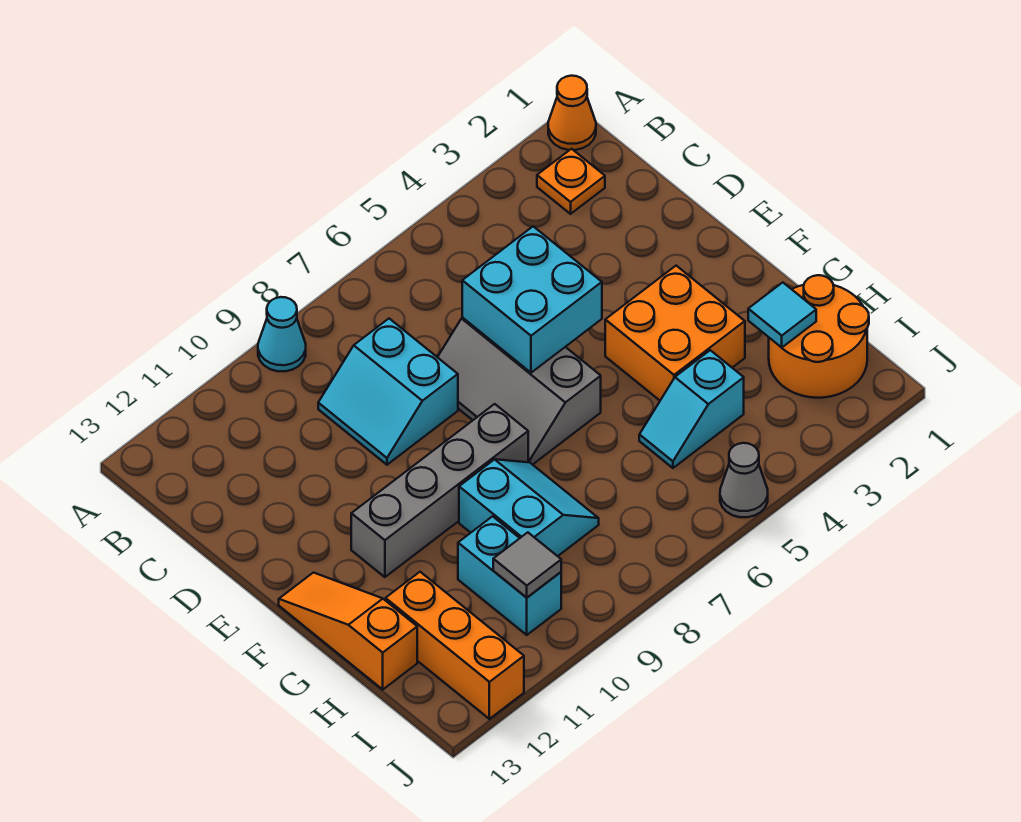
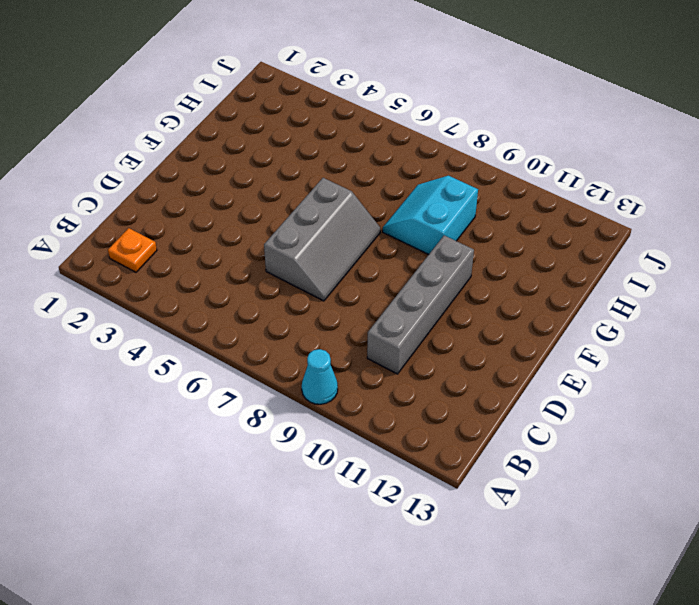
grey 1x4 brick [367,235,474,374] -> grey 1x4 brick turned to [351,404,528,577]
none -> orange 1x1 cone [548,76,596,150]
none -> cyan 2x2 slope [318,319,458,465]
none -> orange 2x2 brick [605,266,745,400]

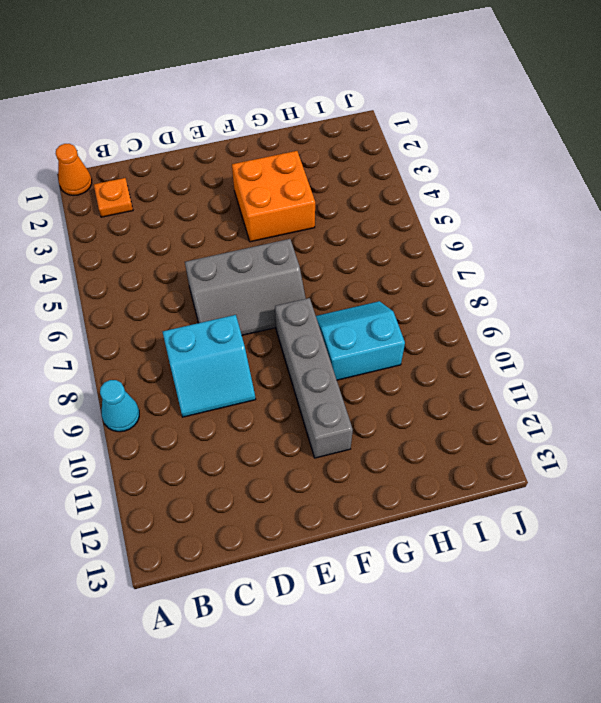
none -> orange 1x3 slope [279,573,417,689]
none -> orange 2x2 round brick [769,275,869,398]
none -> cyan 1x2 slope [639,350,744,468]

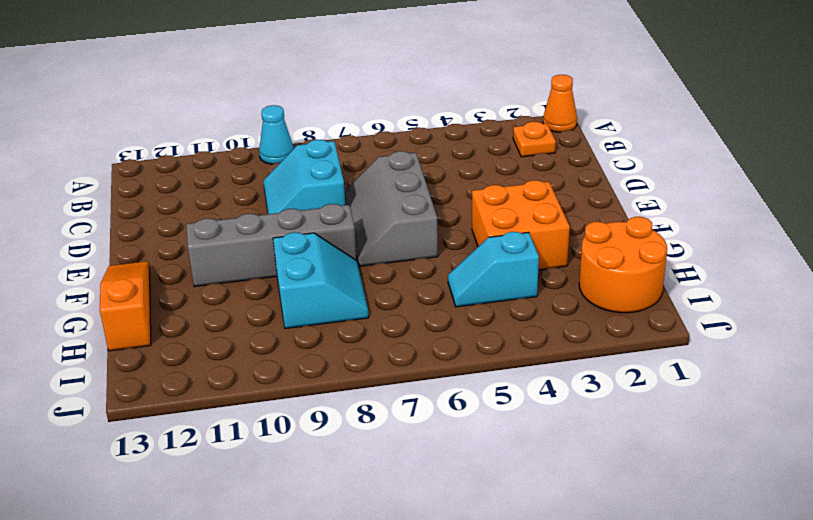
none -> cyan 1x2 brick [458,516,561,635]
none -> orange 1x3 brick [386,572,524,719]
none -> grey 1x1 cone [720,443,768,517]

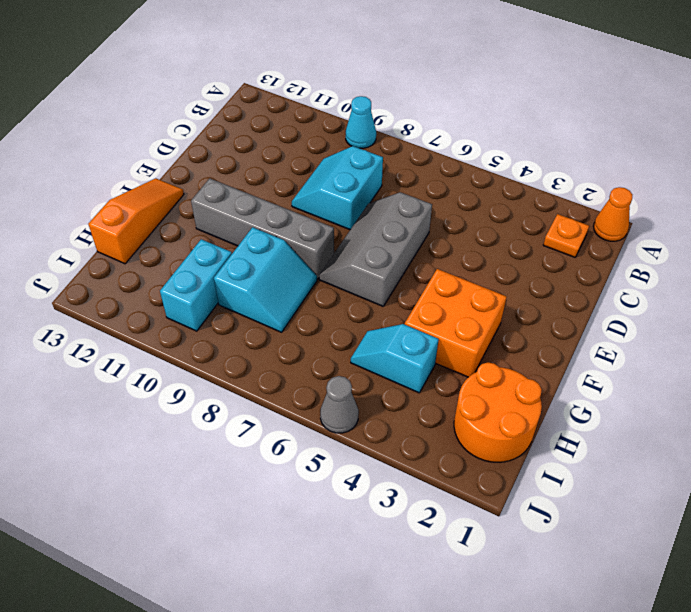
none -> orange 1x3 brick [386,572,524,719]
none -> cyan 2x2 brick [462,226,602,373]
none -> cyan 1x1 tile [748,282,816,348]

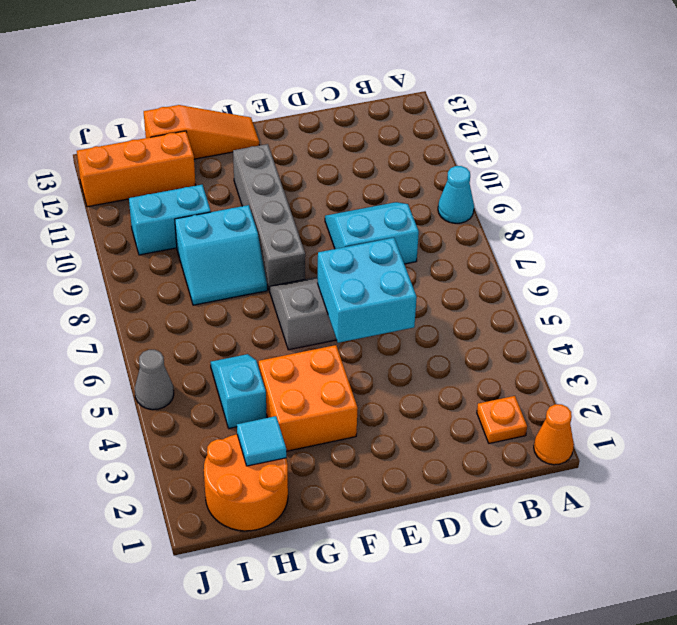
none -> grey 1x1 tile [493,532,561,598]

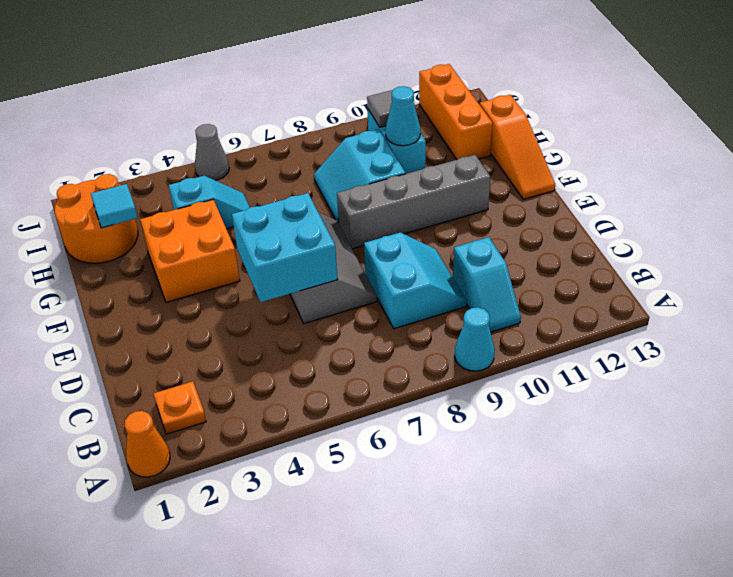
cyan 1x2 slope [453,237,521,332] -> none
cyan 1x1 cone [385,86,420,146] -> none

